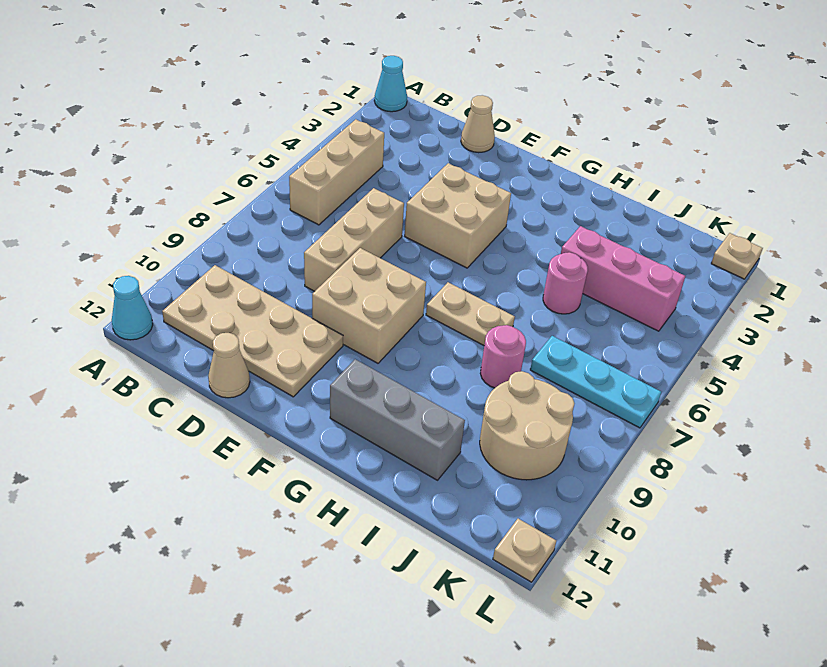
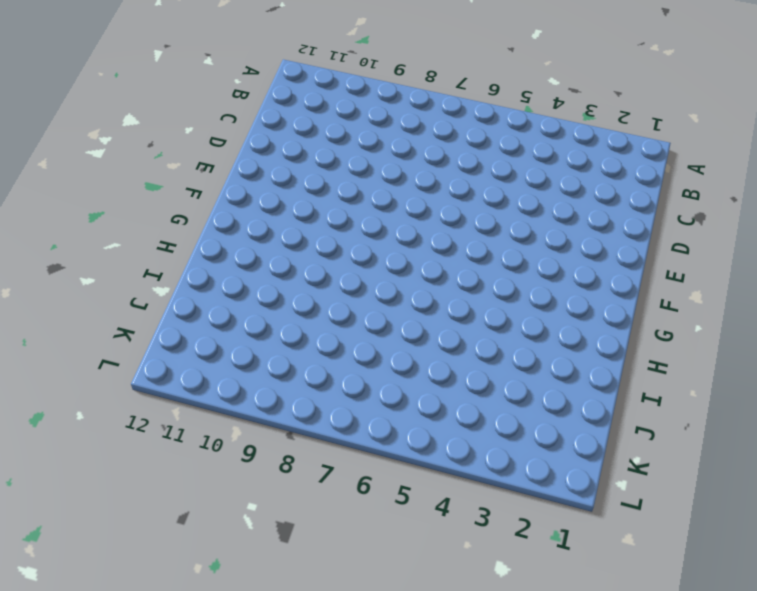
none -> cyan 1x1 cone [374,56,407,112]
none -> cyan 1x1 cone [112,276,153,340]
none -> tan 1x3 brick [289,119,384,225]

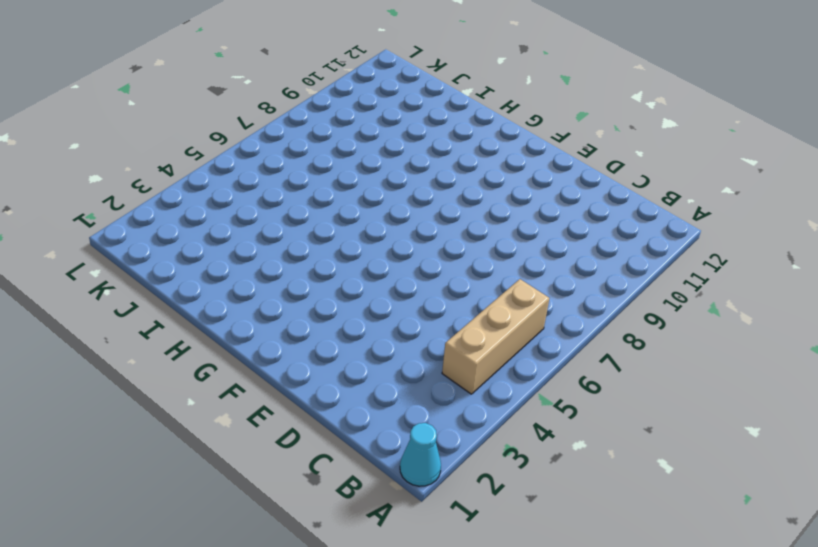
none -> cyan 1x1 cone [112,276,153,340]
none -> tan 2x4 plate [162,265,343,397]
none -> tan 1x1 cone [461,95,495,153]

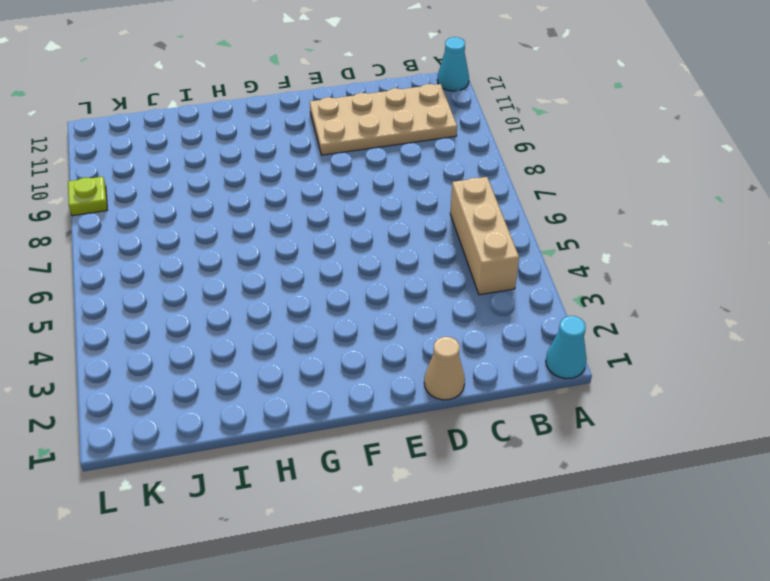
lime 1x1 plate [68,177,107,216] -> none
none -> tan 1x3 brick [304,188,404,291]
none -> tan 1x1 cone [208,333,250,398]
none -> tan 2x2 brick [405,163,511,268]

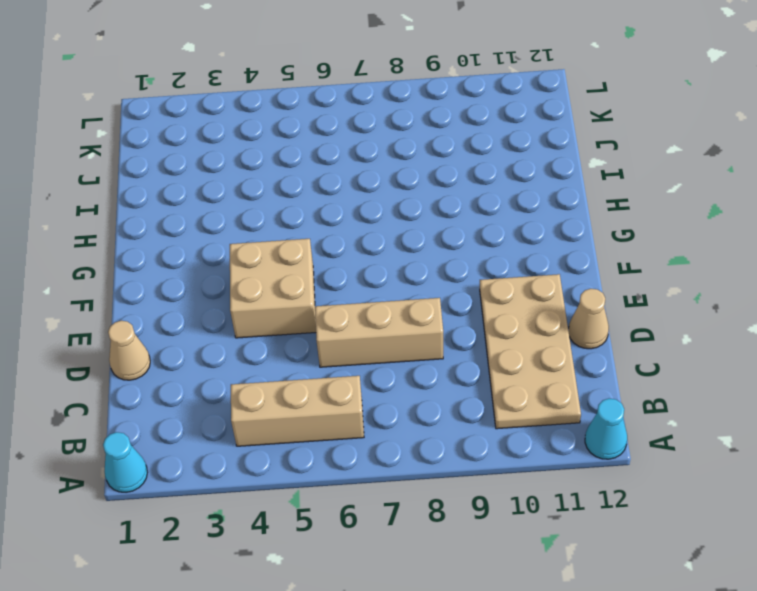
none -> tan 2x2 brick [312,248,426,363]
none -> tan 1x2 plate [426,282,515,345]
none -> grey 1x3 brick [330,359,465,480]

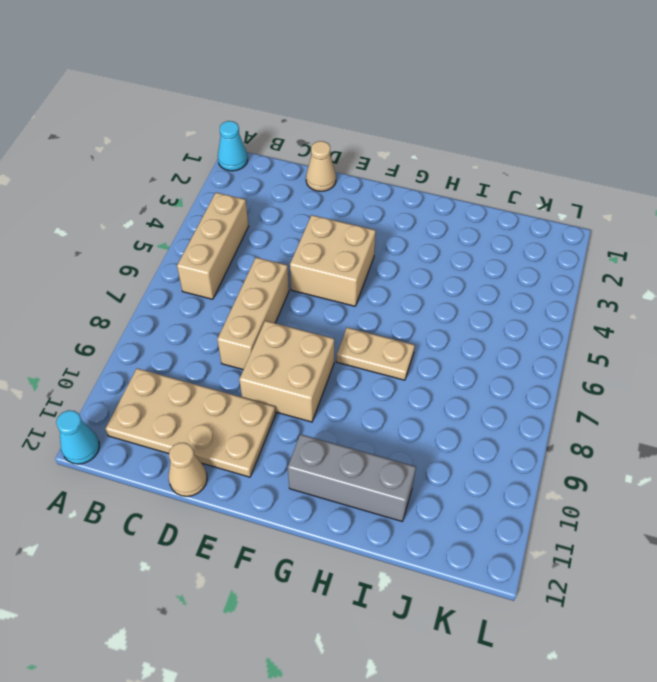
none -> pink 1x3 brick [561,226,685,331]
none -> pink 1x1 round brick [543,252,588,314]
none -> pink 1x1 round brick [480,325,526,388]

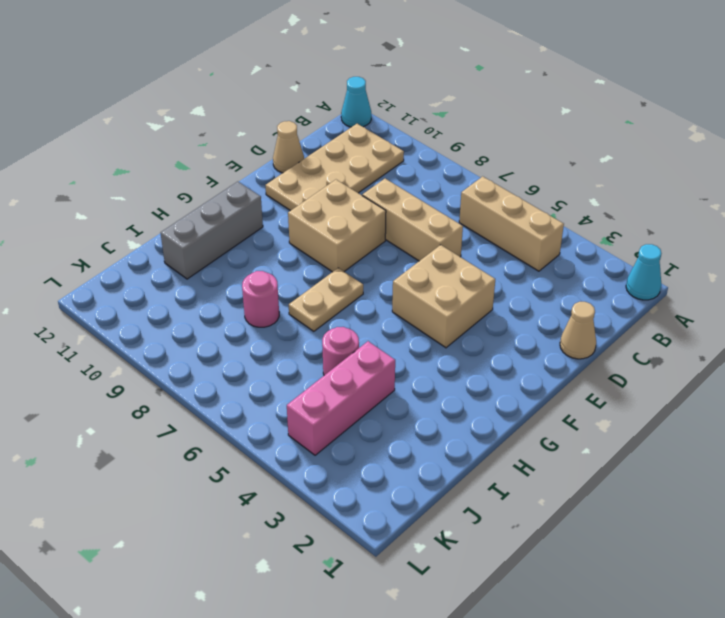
none -> cyan 1x3 plate [530,336,661,428]
none -> tan 2x2 round brick [480,371,575,480]
none -> tan 1x1 plate [711,233,763,279]

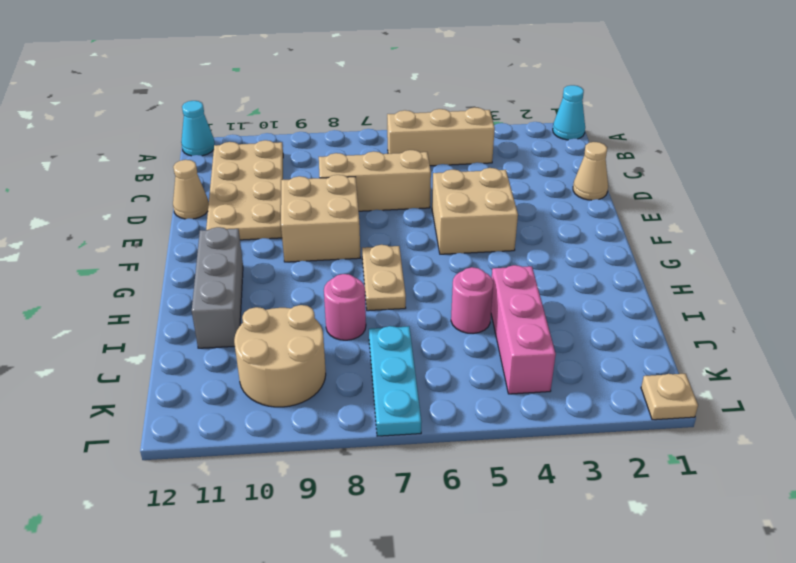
none -> tan 1x1 plate [493,519,556,582]

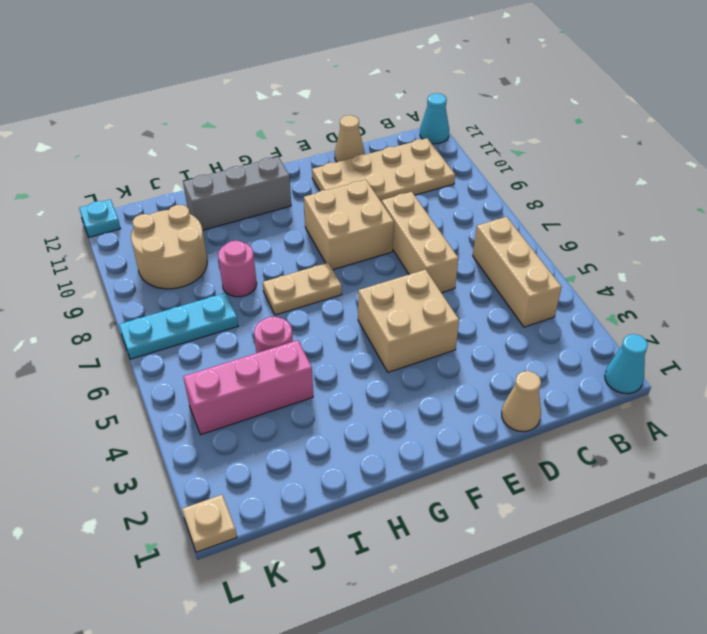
cyan 1x1 plate [79,199,121,237] -> tan 1x1 plate [493,519,556,582]

